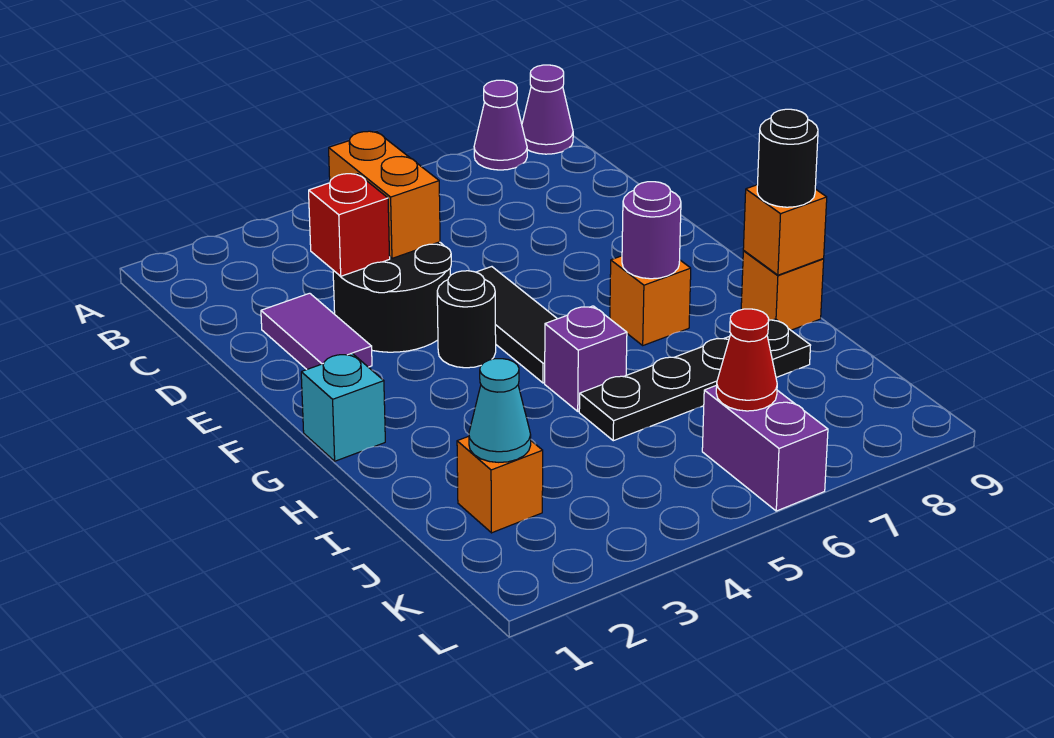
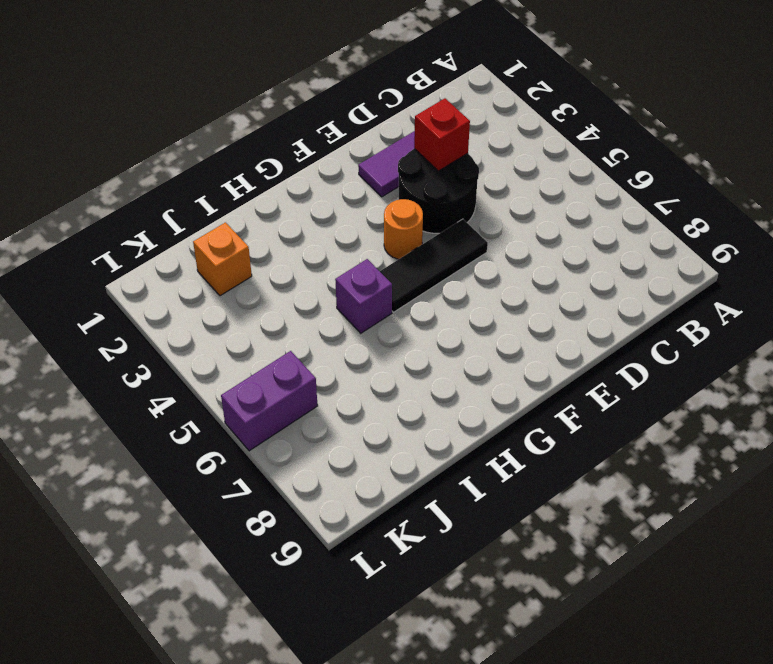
orange 1x1 round brick [384,199,423,259] -> black 1x1 round brick [437,271,496,368]
none -> purple 1x1 cone [474,80,527,170]
none -> purple 1x1 cone [522,65,573,154]
none -> cyan 1x1 brick [301,353,385,461]

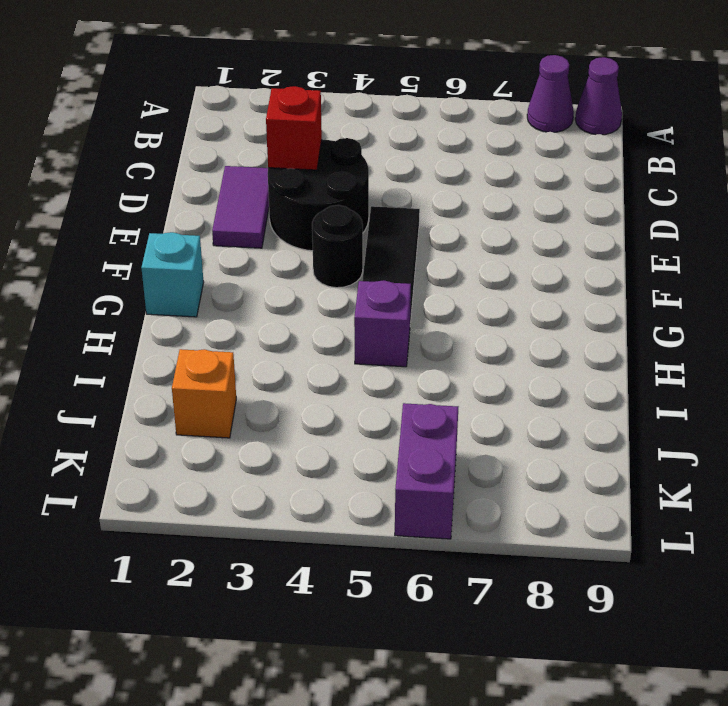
none -> orange 1x1 brick [610,256,691,345]
none -> orange 1x1 brick [741,251,824,330]
none -> black 1x4 plate [579,319,811,441]

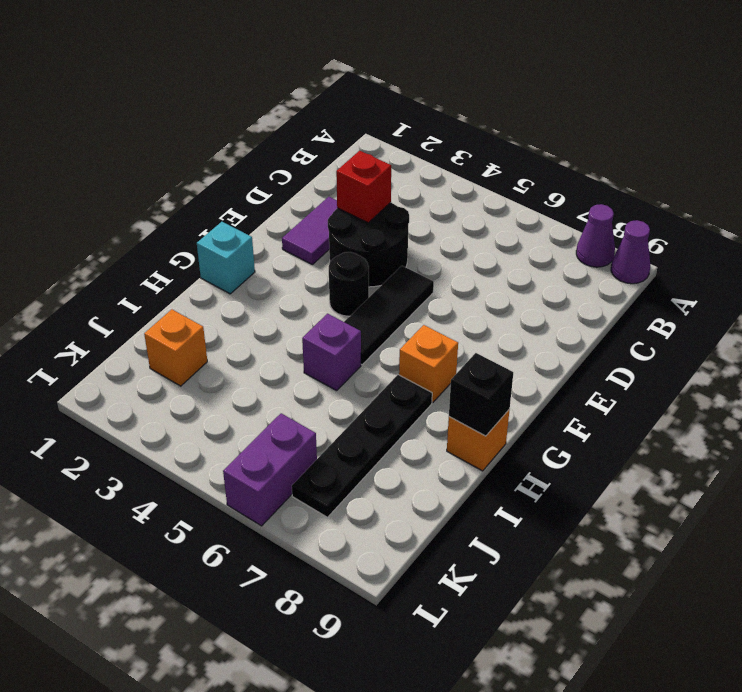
black 1x4 plate [292,375,432,517] -> black 1x4 plate turned to [579,319,811,441]
black 1x1 brick [449,353,513,436] -> orange 1x1 brick [743,185,827,275]
none -> orange 1x2 brick [329,131,440,258]
none -> purple 1x1 round brick [622,182,681,279]
none -> cyan 1x1 cone [469,359,531,462]

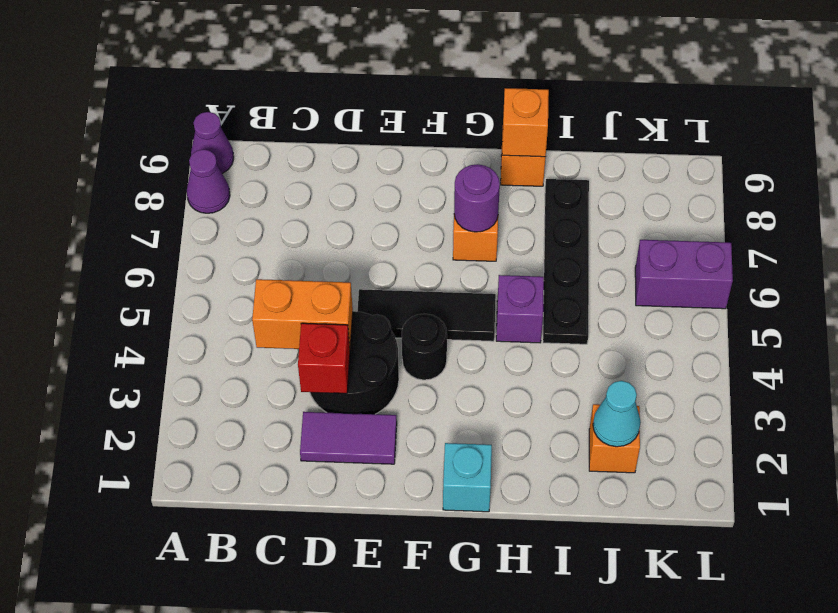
none -> red 1x1 cone [716,309,777,411]
none -> black 1x1 round brick [757,109,818,207]

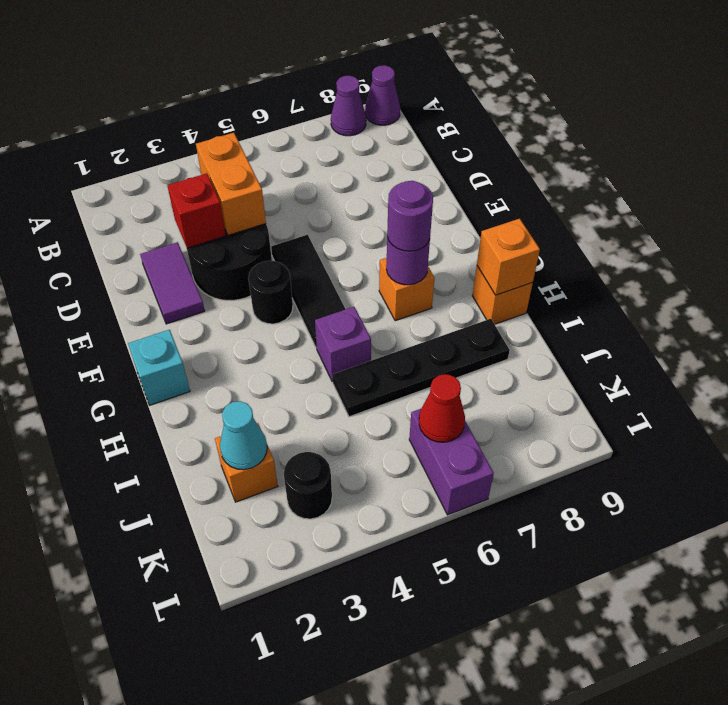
purple 1x1 round brick [387,181,433,251] -> none
black 1x1 round brick [284,452,332,519] -> black 1x1 round brick moved to [757,109,818,207]

